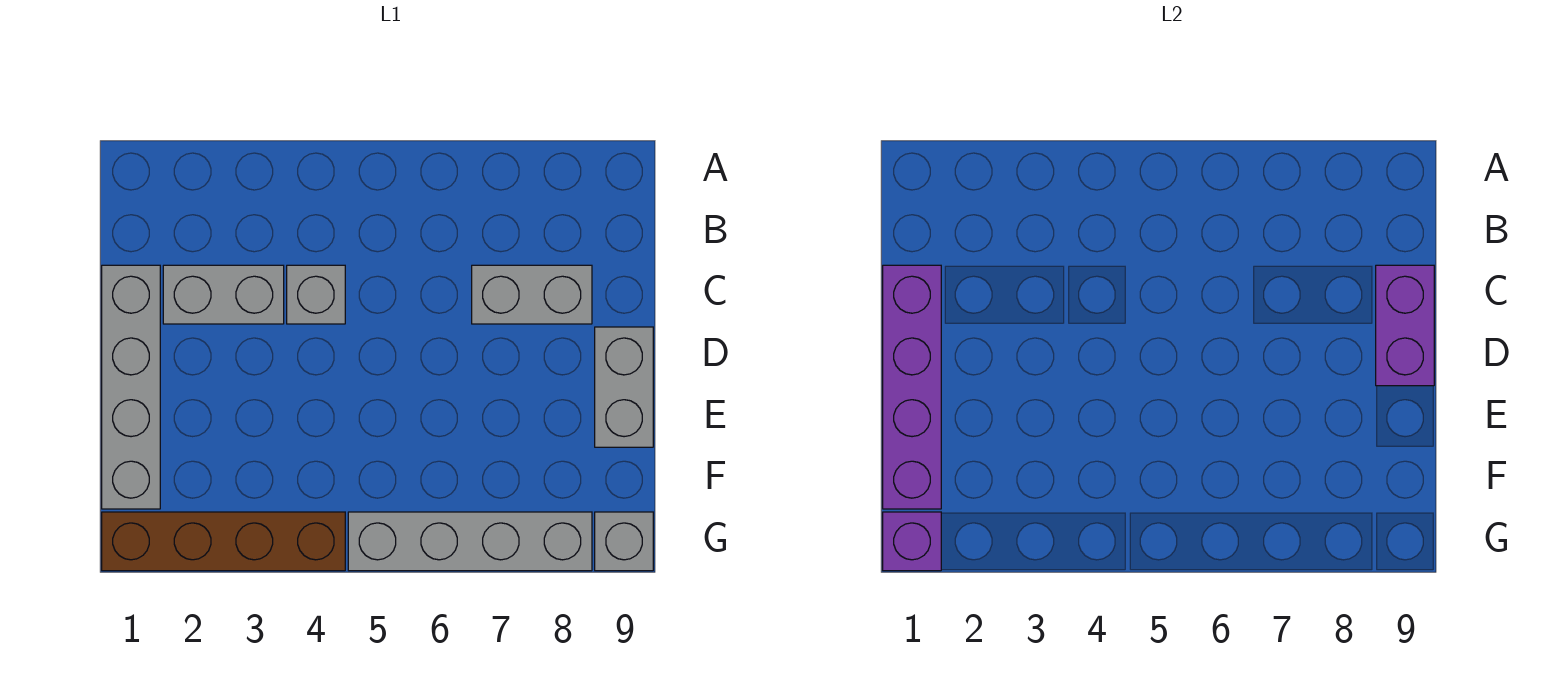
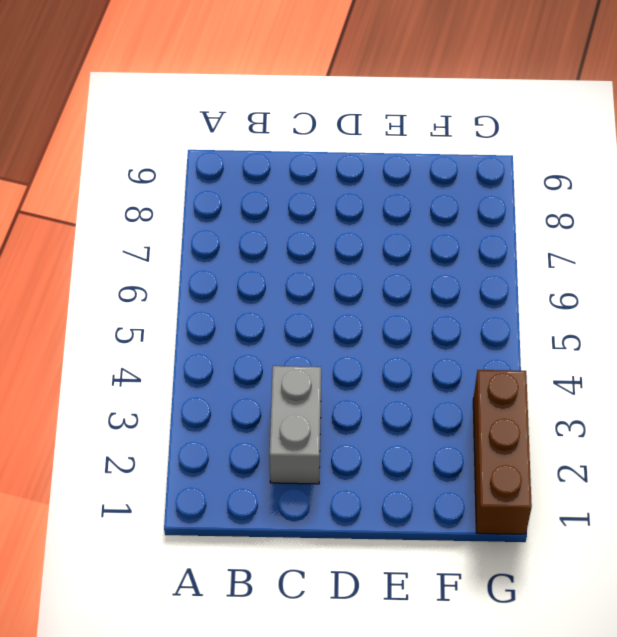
brown 1x3 brick [473,370,532,534] -> brown 1x4 brick [102,512,345,571]
none -> grey 1x4 brick [102,265,160,509]
none -> grey 1x1 brick [287,265,345,324]

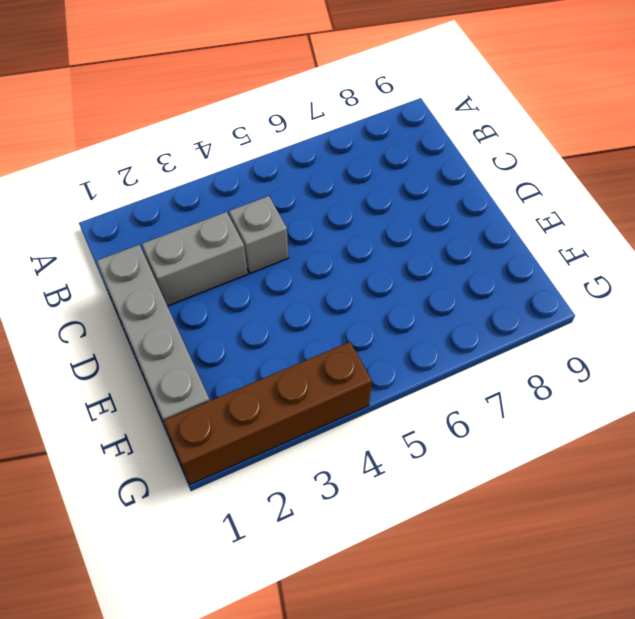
none -> grey 1x2 brick [472,265,592,324]
none -> grey 1x2 brick [595,327,653,447]

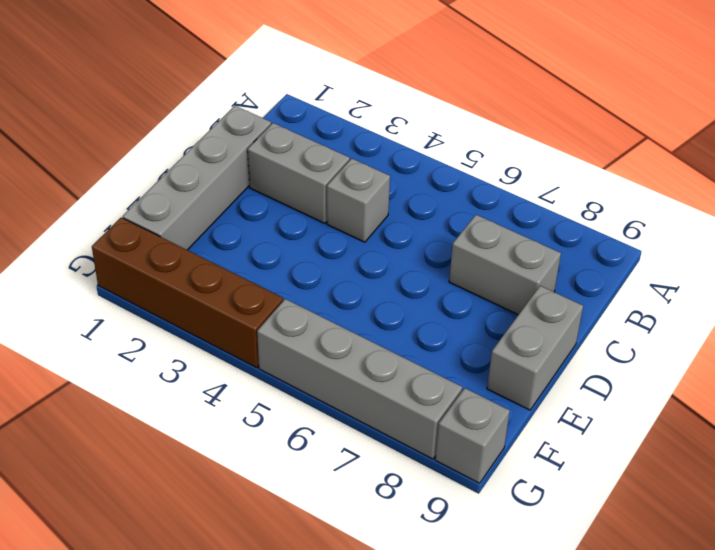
none -> purple 1x4 brick [883,265,941,509]
none -> purple 1x2 brick [1376,265,1434,386]

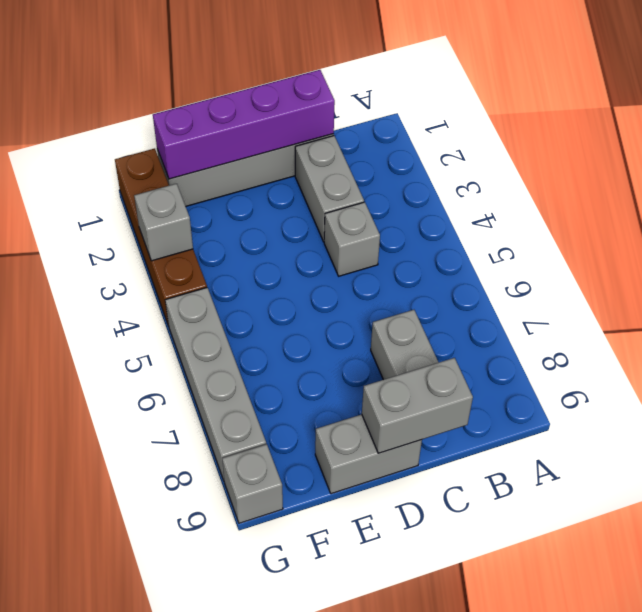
grey 1x2 brick [362,358,473,453] -> purple 1x2 brick [1376,265,1434,386]
grey 1x1 brick [134,184,193,261] -> none
none -> purple 1x1 brick [883,512,941,571]

